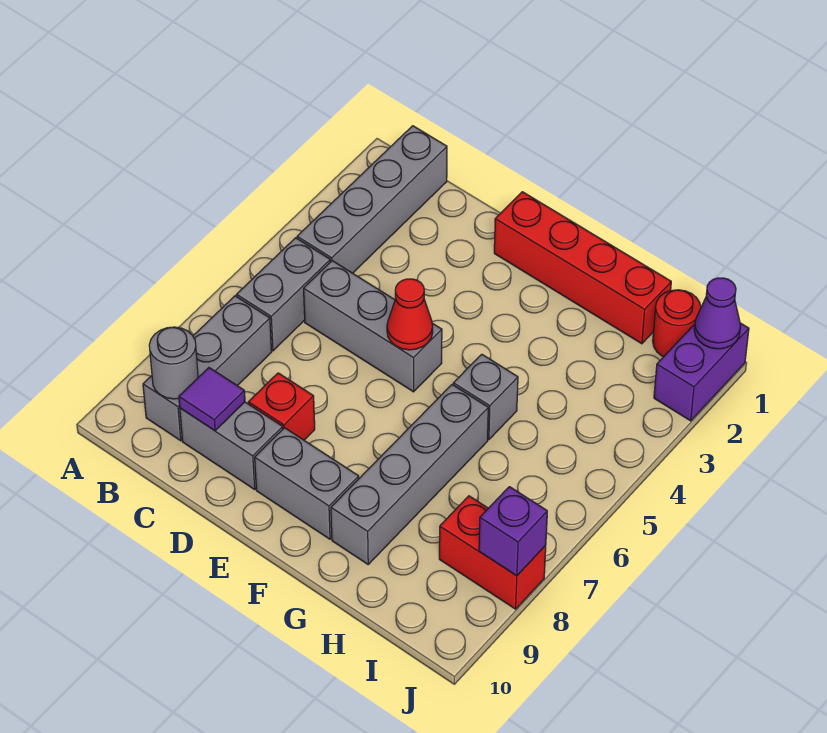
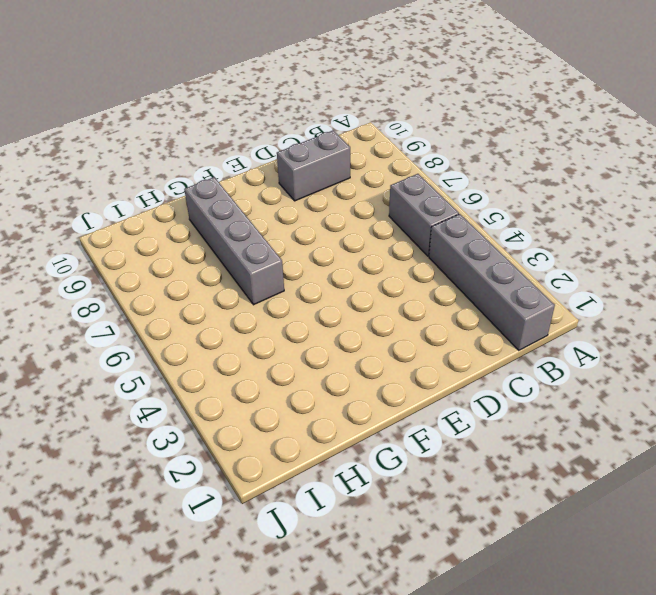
none -> grey 1x3 brick [143,296,272,441]
none -> grey 1x3 brick [304,261,442,392]
none -> red 1x1 brick [248,373,315,440]

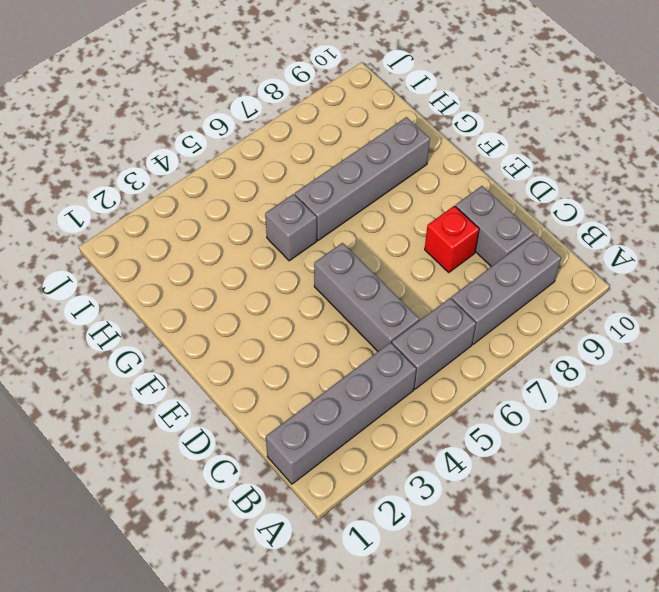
none -> red 1x4 brick [494,192,671,344]
none -> grey 1x2 brick [255,428,359,539]
none -> red 1x1 round brick [653,290,701,357]

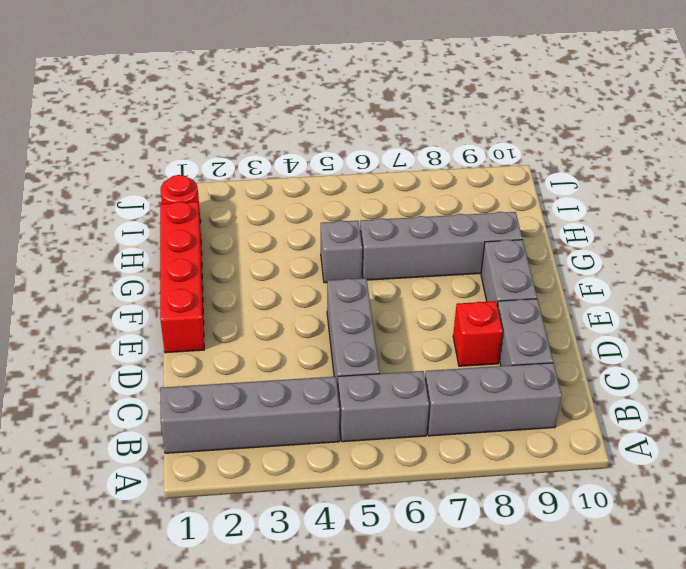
none -> red 1x2 brick [439,496,546,609]
none -> purple 1x2 brick [654,323,749,421]
none -> grey 1x1 round brick [149,327,198,399]

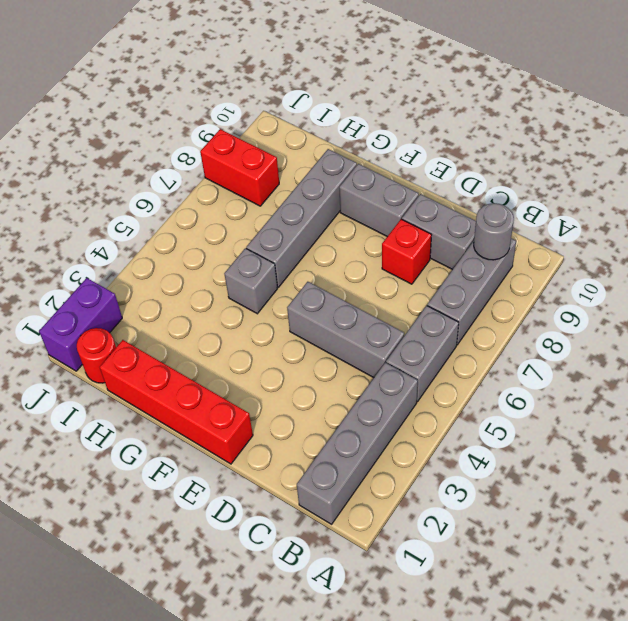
none -> purple 1x1 tile [179,368,245,431]
none -> red 1x1 cone [387,279,433,350]
none -> purple 1x1 cone [694,278,741,349]

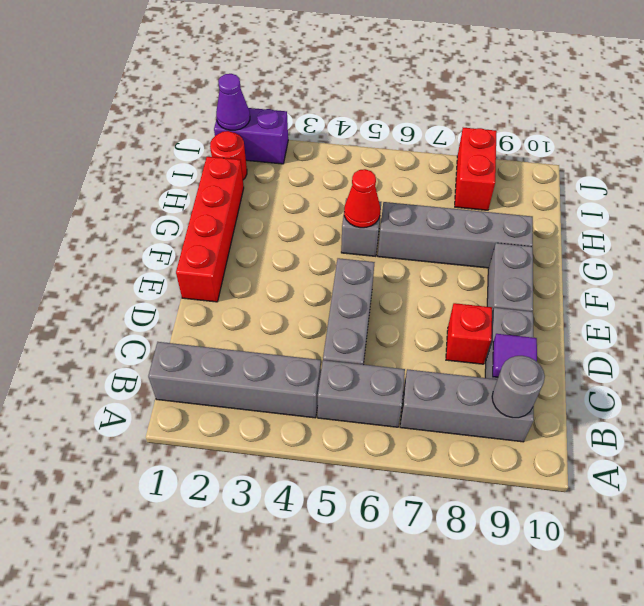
red 1x1 cone [344,169,380,228] -> red 1x1 cone moved to [387,279,433,350]
none -> purple 1x1 brick [479,487,547,576]

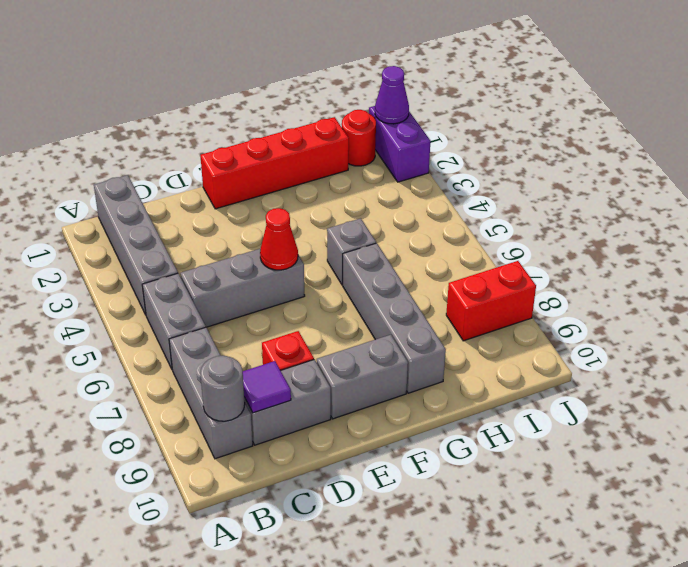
none -> purple 1x1 brick [479,487,547,576]

